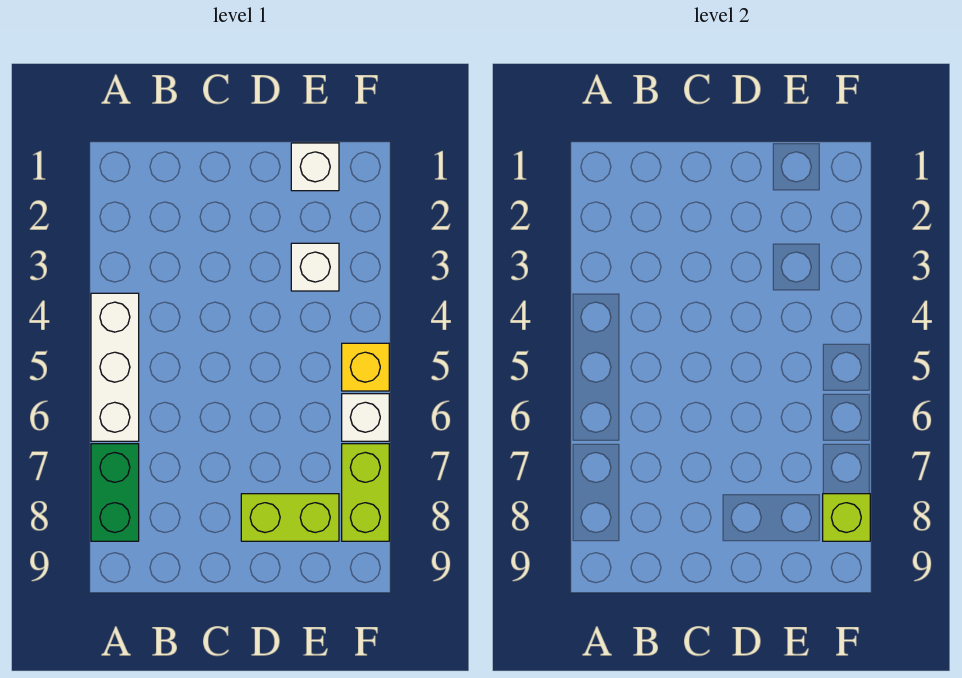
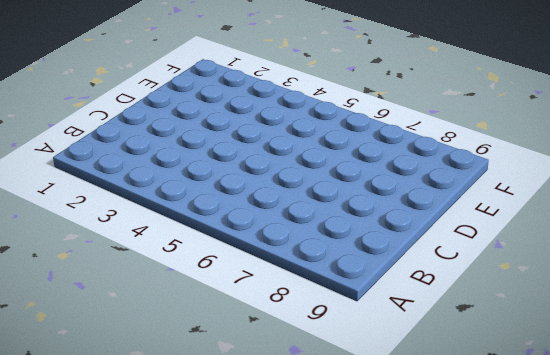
none -> white 1x3 brick [91,293,139,441]
none -> green 1x2 brick [91,444,139,541]

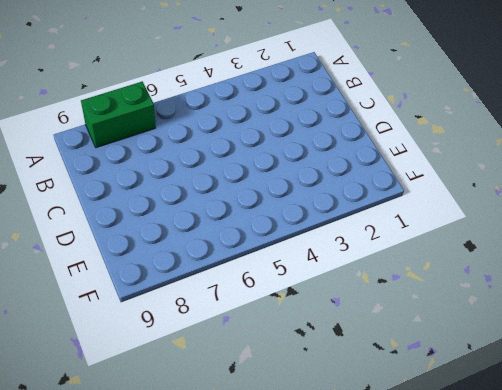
none -> white 1x3 brick [91,293,139,441]
none -> lime 1x2 brick [241,494,339,541]

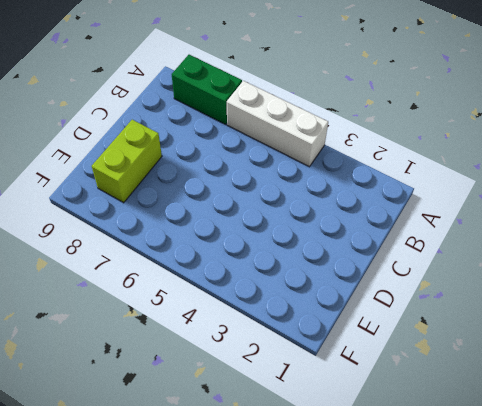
none -> white 1x1 brick [291,143,339,191]
none -> white 1x1 brick [291,243,339,291]

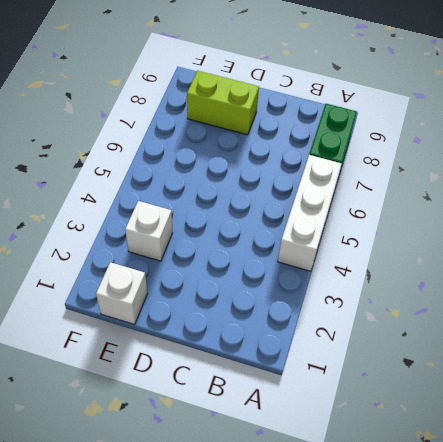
none -> yellow 1x1 brick [342,343,389,391]
none -> white 1x1 brick [342,394,389,441]

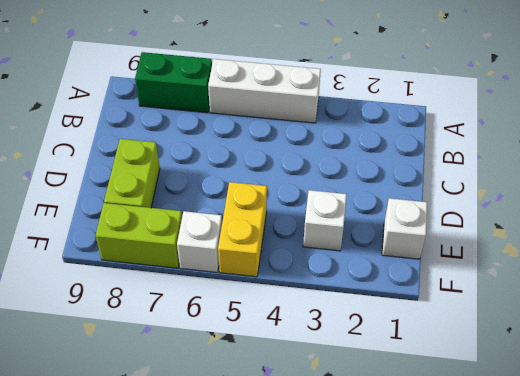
yellow 1x2 brick [218,182,267,277] -> yellow 1x1 brick [342,343,389,391]
none -> lime 1x1 brick [823,494,870,541]

